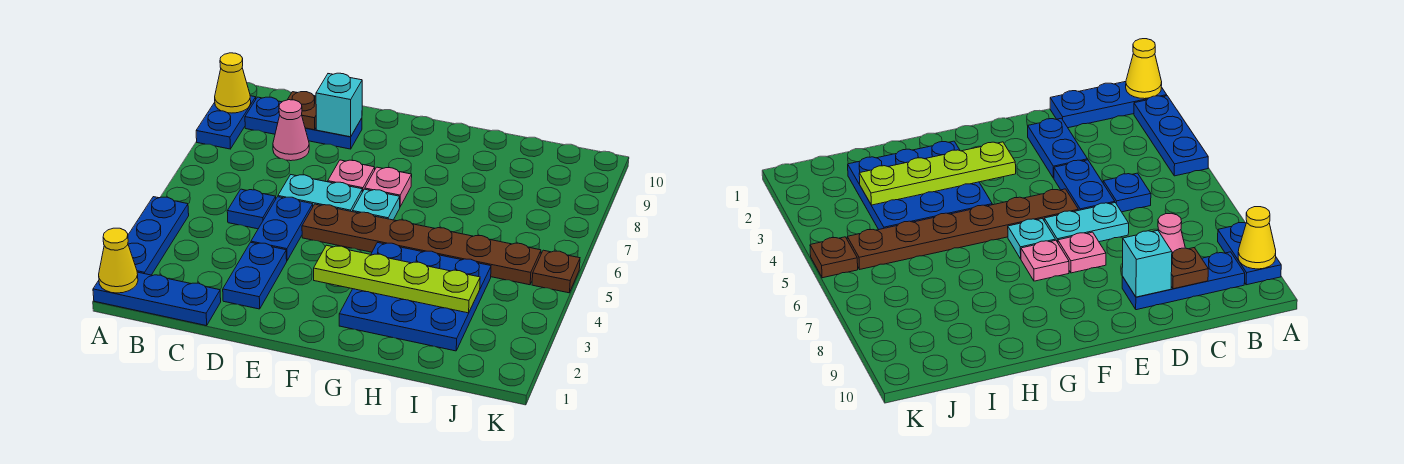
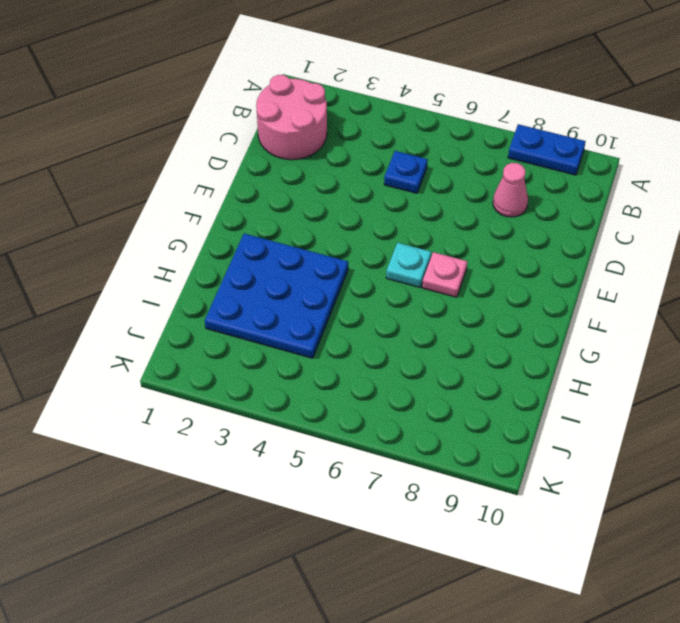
pink 2x2 round brick [256,75,327,160] -> blue 1x3 plate [93,272,221,326]
none -> blue 1x3 plate [128,197,189,275]
none -> blue 1x3 plate [245,97,362,149]
none -> blue 1x2 plate [223,242,287,309]

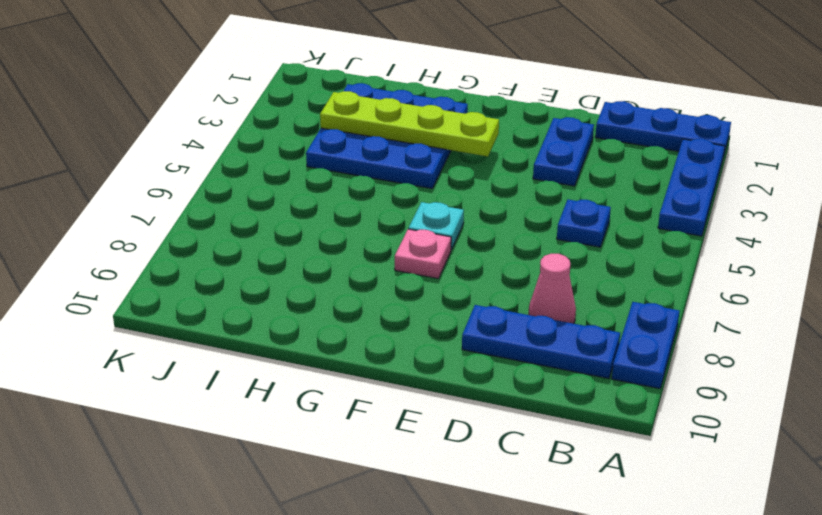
none -> blue 1x2 plate [251,197,313,260]
none -> cyan 1x2 plate [278,175,362,212]
none -> brown 1x6 plate [302,204,541,285]

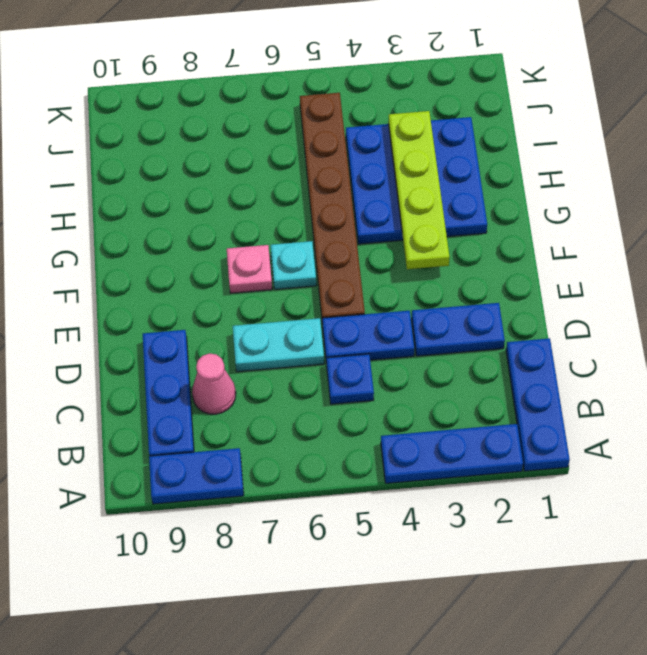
cyan 1x2 plate [233,318,324,372] -> cyan 1x2 plate turned to [278,175,362,212]
none -> pink 1x1 plate [328,160,375,192]
none -> brown 1x1 plate [532,250,580,293]
none -> yellow 1x1 cone [99,228,138,293]

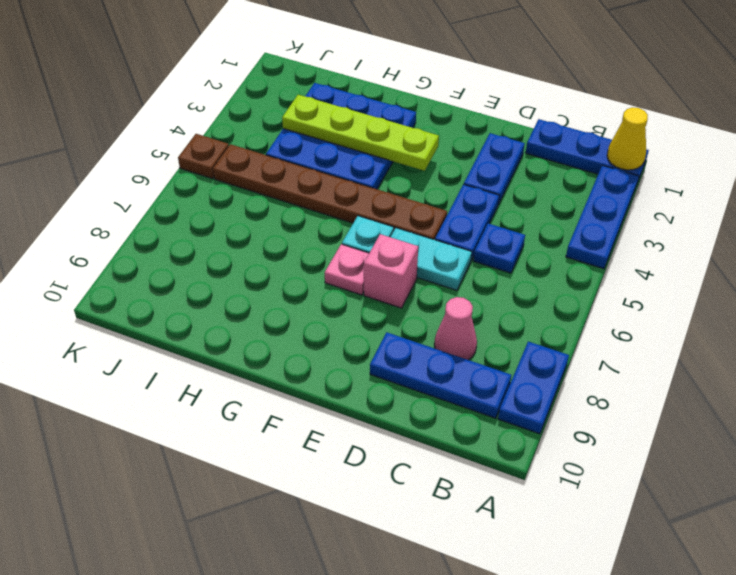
pink 1x1 brick [364,234,418,308] -> pink 1x1 plate [328,160,375,192]
none -> yellow 1x1 cone [215,53,251,113]
none -> brown 1x1 plate [288,92,316,130]
none -> cyan 1x1 brick [316,73,362,137]

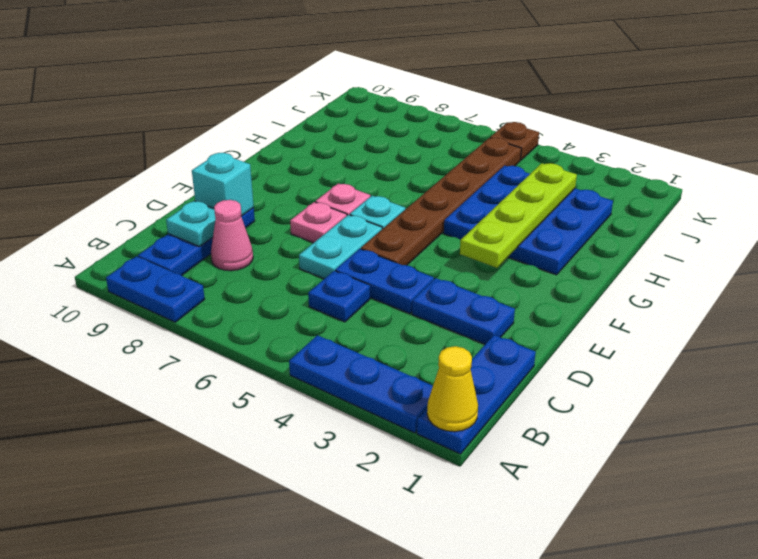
cyan 1x1 plate [166,201,215,247] -> brown 1x1 plate [288,92,316,130]
none -> yellow 1x1 cone [215,53,251,113]

